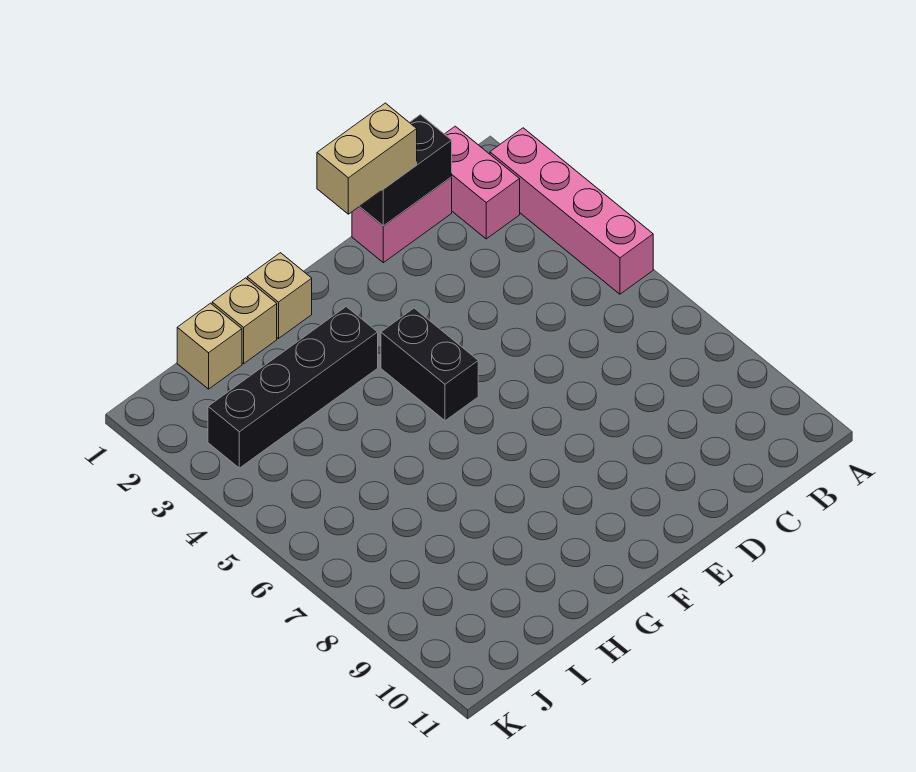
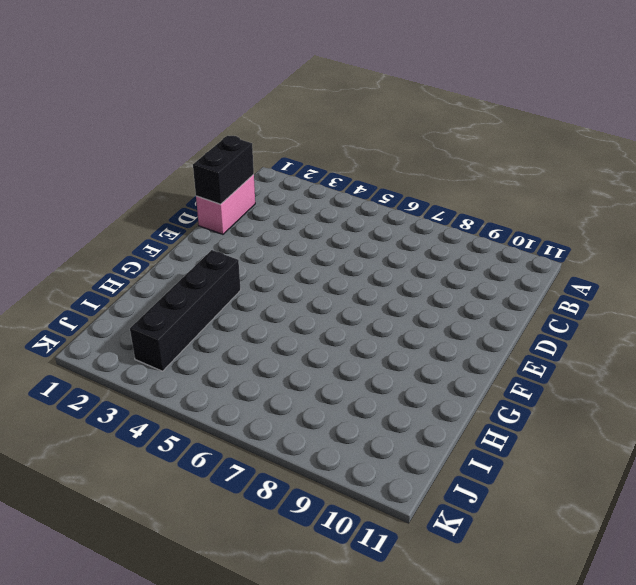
none -> pink 1x4 brick [490,128,653,294]
none -> pink 1x2 brick [445,126,520,239]

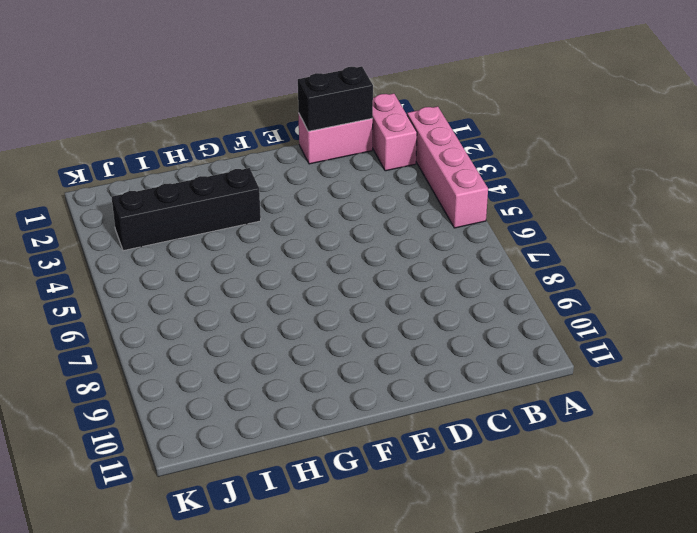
none -> black 1x2 brick [381,308,478,421]
none -> tan 1x1 brick [247,253,312,338]

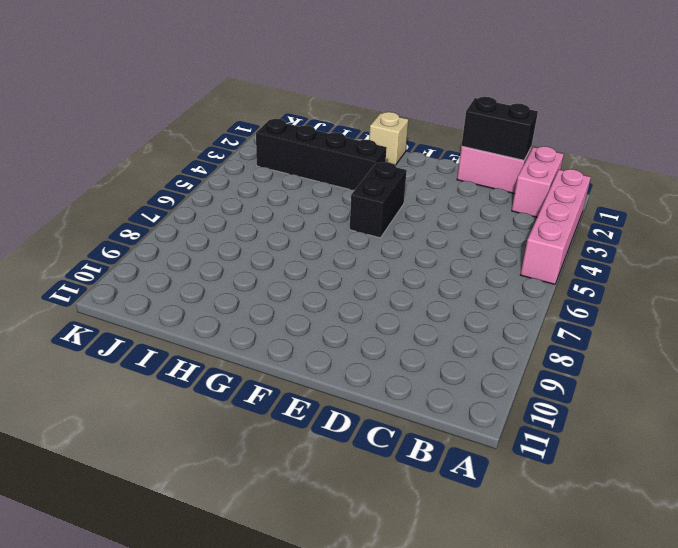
none -> tan 1x1 brick [212,278,277,364]
none -> tan 1x1 brick [177,303,242,389]

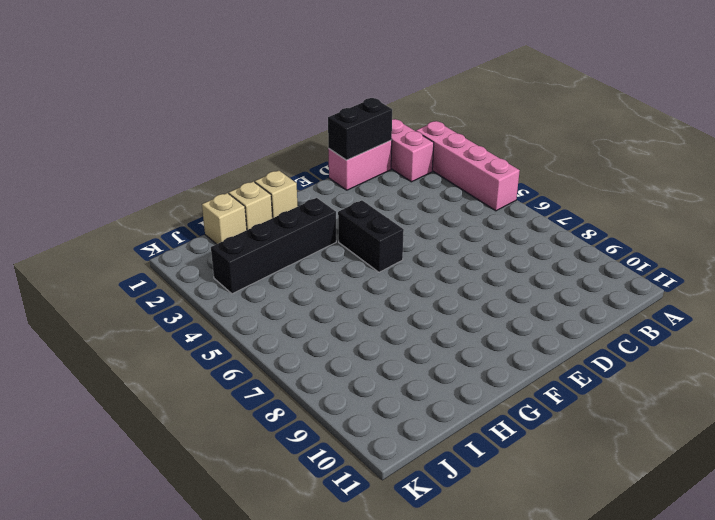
none -> tan 1x2 brick [317,103,417,214]

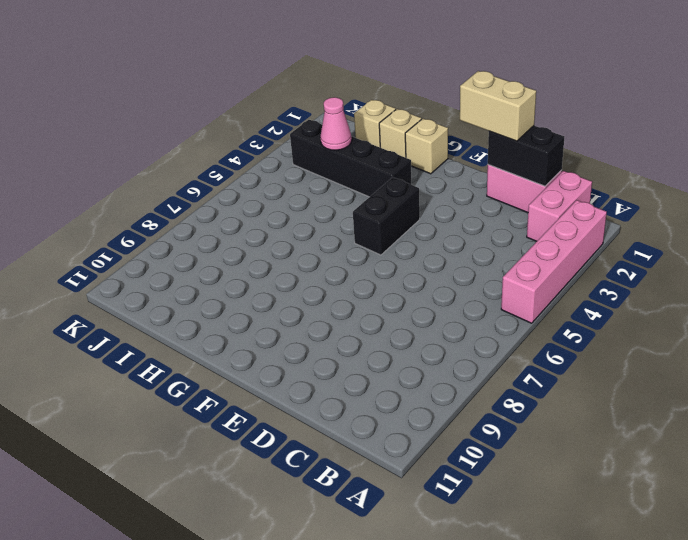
pink 1x1 cone [320,97,352,150] -> none

